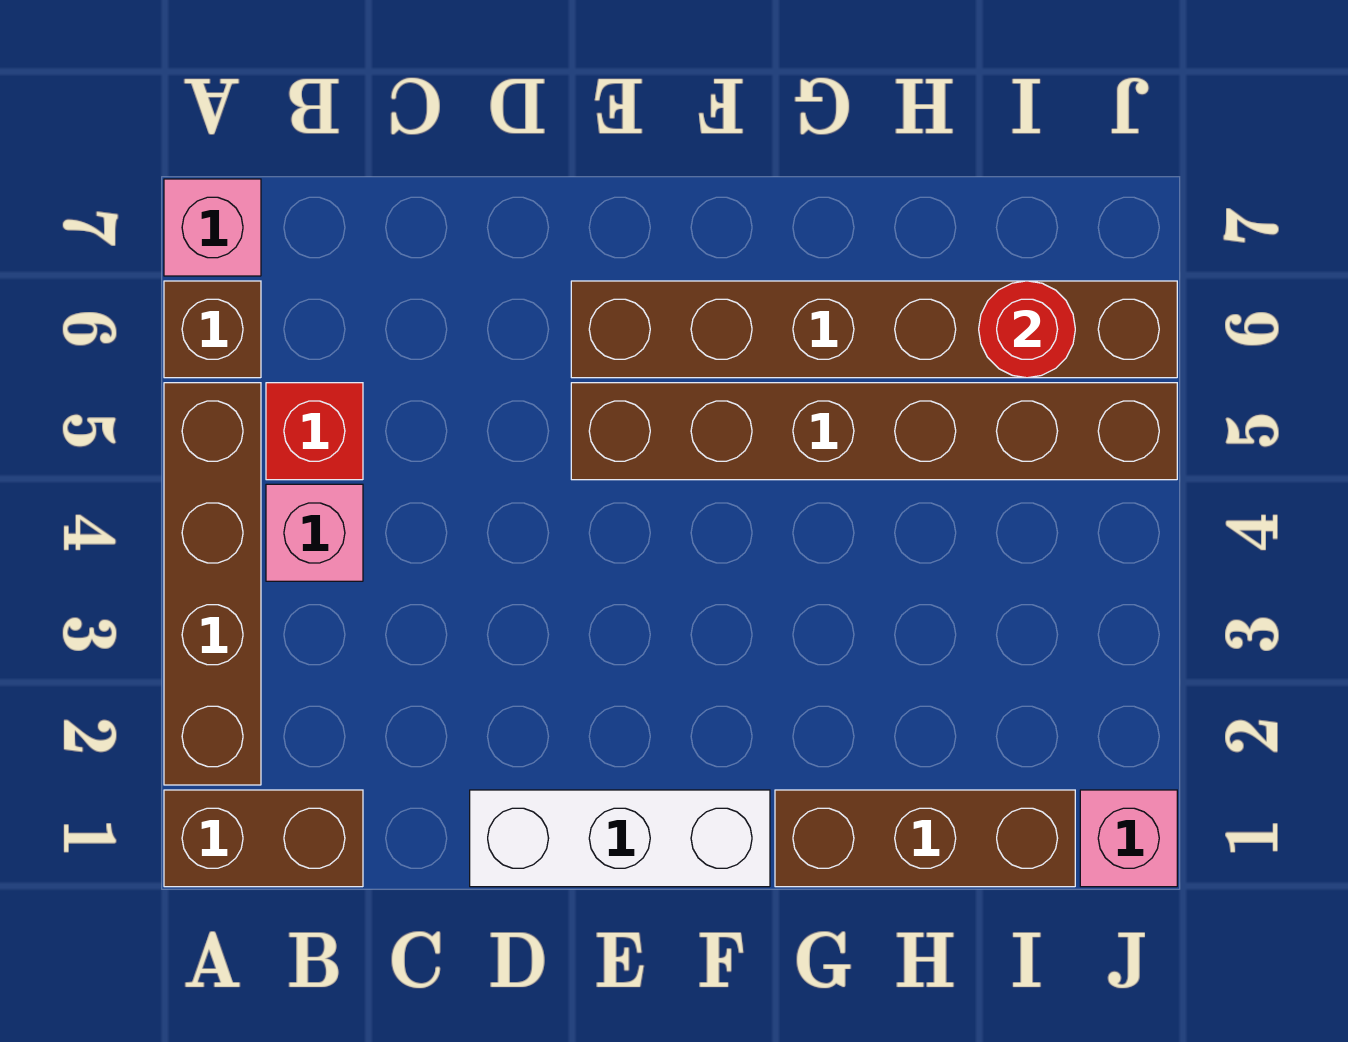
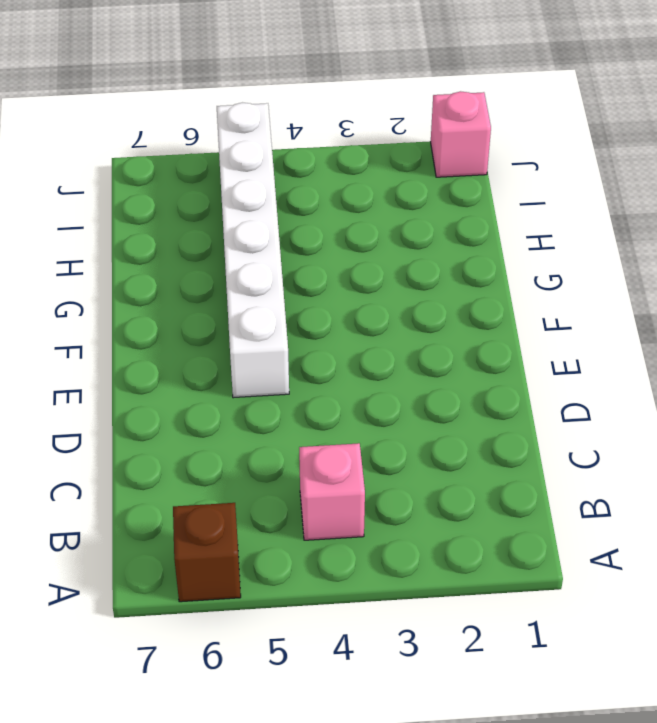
white 1x6 brick [217,103,289,398] -> brown 1x6 brick [571,383,1177,480]
none -> brown 1x2 brick [164,790,363,887]
none -> brown 1x4 brick [164,383,261,785]
none -> pink 1x1 brick [164,179,261,276]

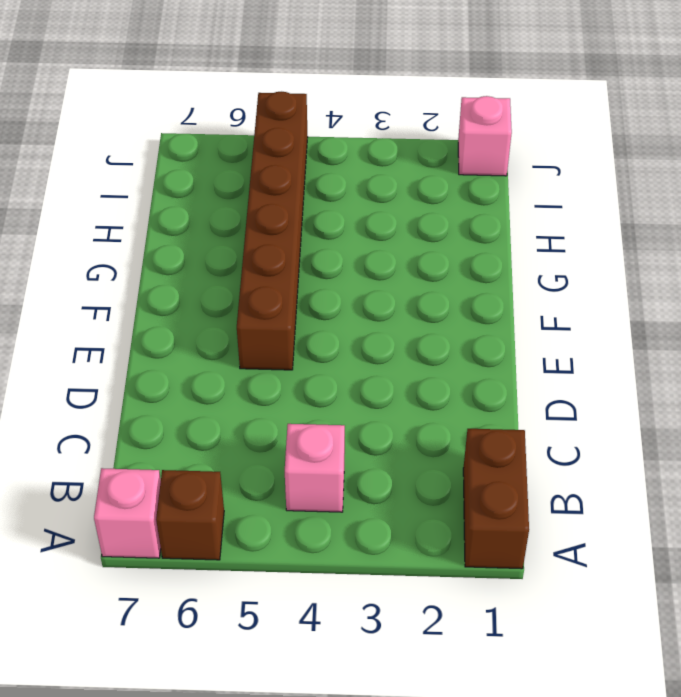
none -> brown 1x4 brick [164,383,261,785]
none -> red 1x1 brick [266,383,363,480]
none -> white 1x3 brick [470,790,770,887]

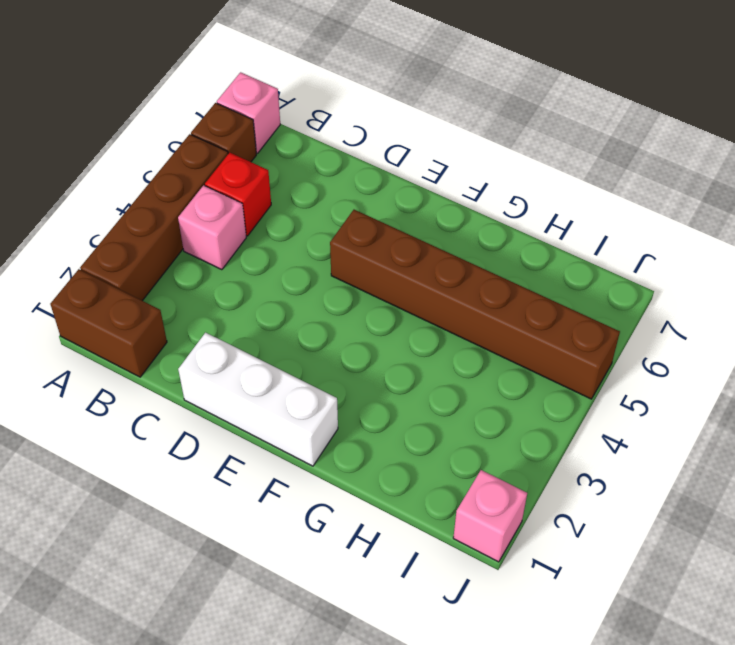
none -> brown 1x6 brick [571,281,1177,378]
none -> brown 1x3 brick [775,790,1075,887]
none -> red 1x1 round brick [979,281,1075,378]

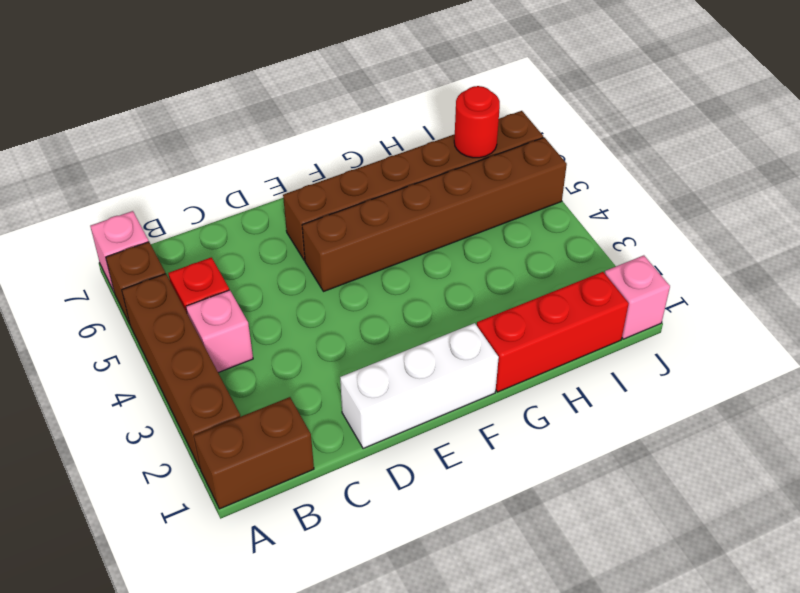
red 1x3 brick [477,272,629,392] -> brown 1x3 brick [775,790,1075,887]

